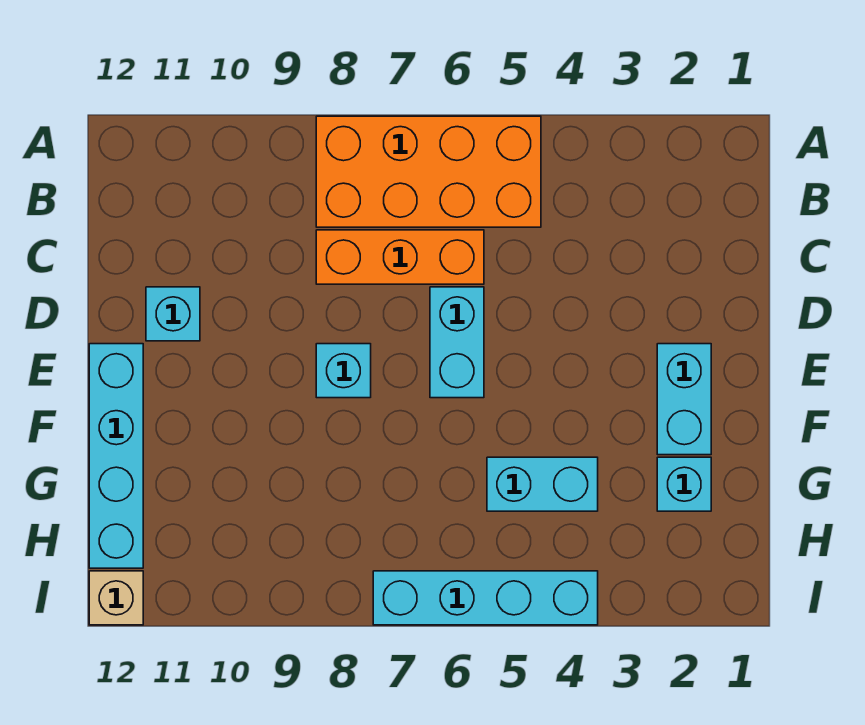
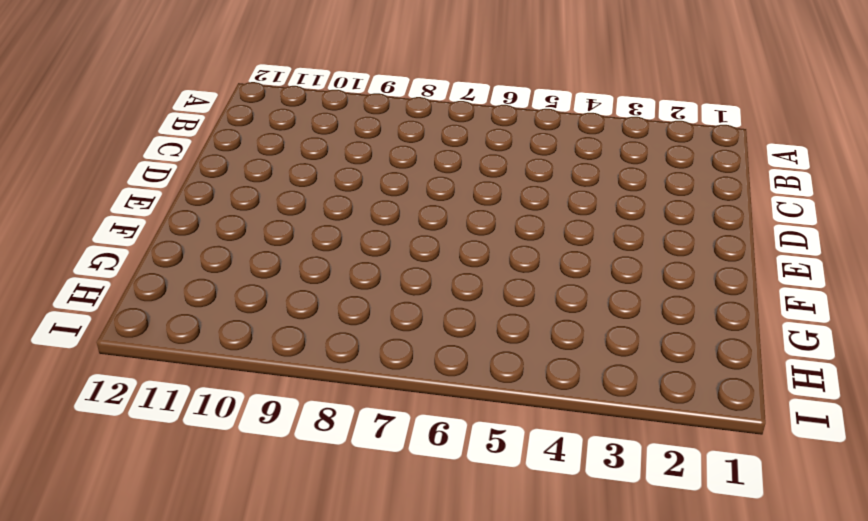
none -> orange 2x4 brick [316,116,541,227]
none -> orange 1x3 brick [316,230,484,284]

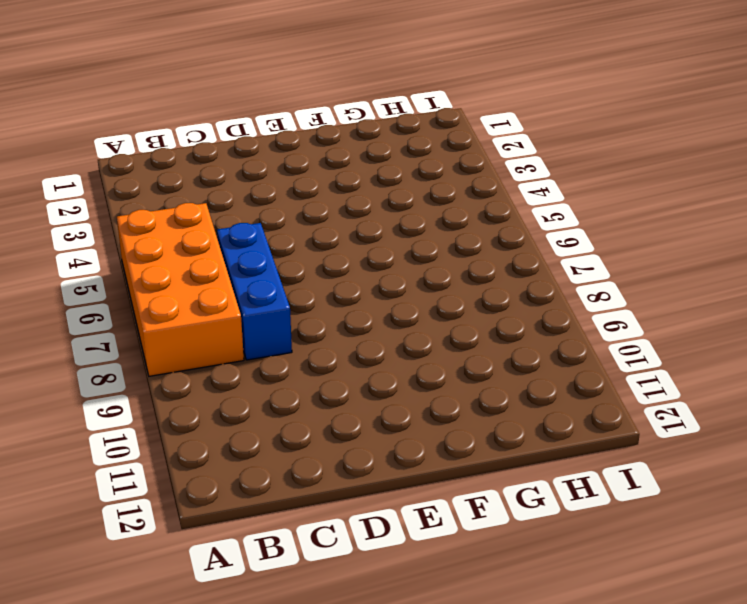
blue 1x3 brick [217,223,292,360] -> orange 1x3 brick [316,230,484,284]
none -> cyan 1x2 brick [430,287,484,398]
none -> cyan 1x1 brick [146,287,200,341]

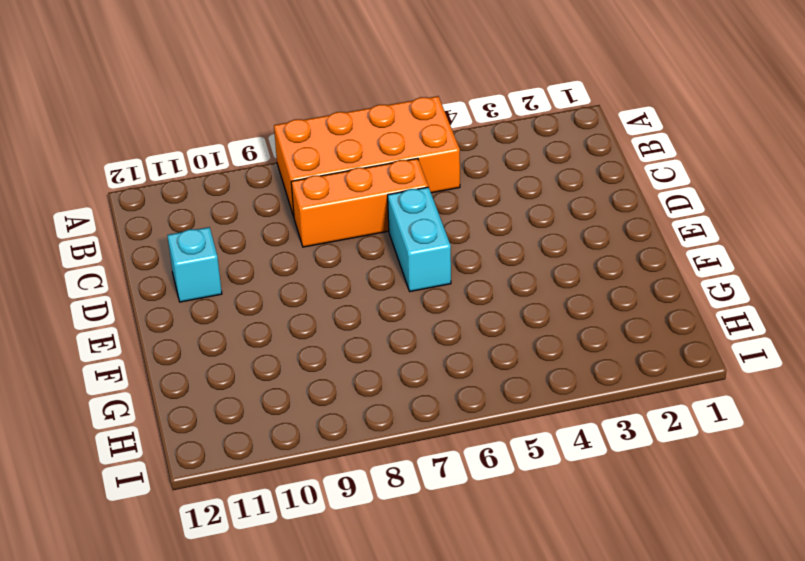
none -> cyan 1x2 brick [657,344,711,455]
none -> cyan 1x1 brick [316,344,371,398]

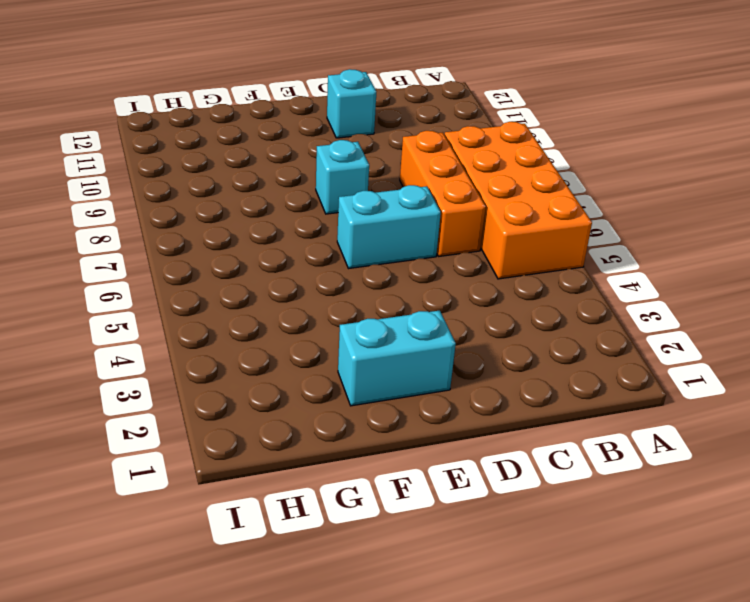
none -> cyan 1x4 brick [89,344,143,568]
none -> cyan 1x1 brick [657,457,711,511]

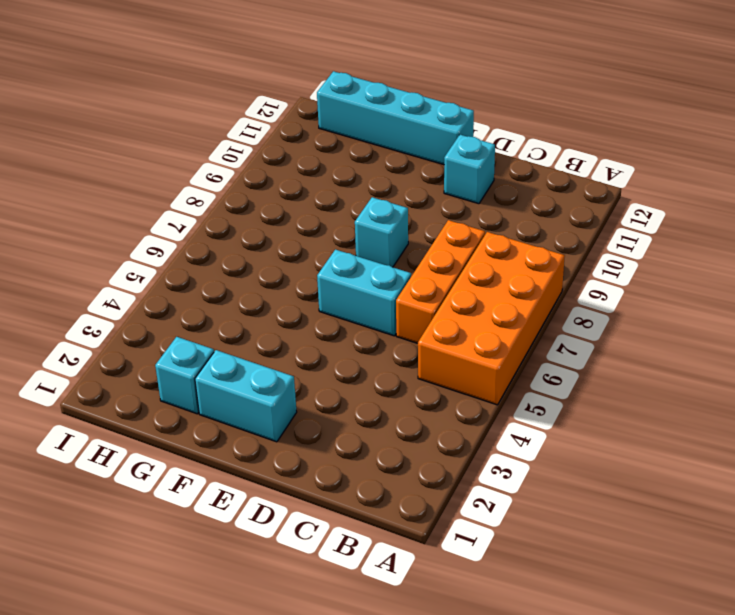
none -> cyan 1x2 brick [487,457,598,511]
none -> cyan 1x4 brick [373,571,598,625]

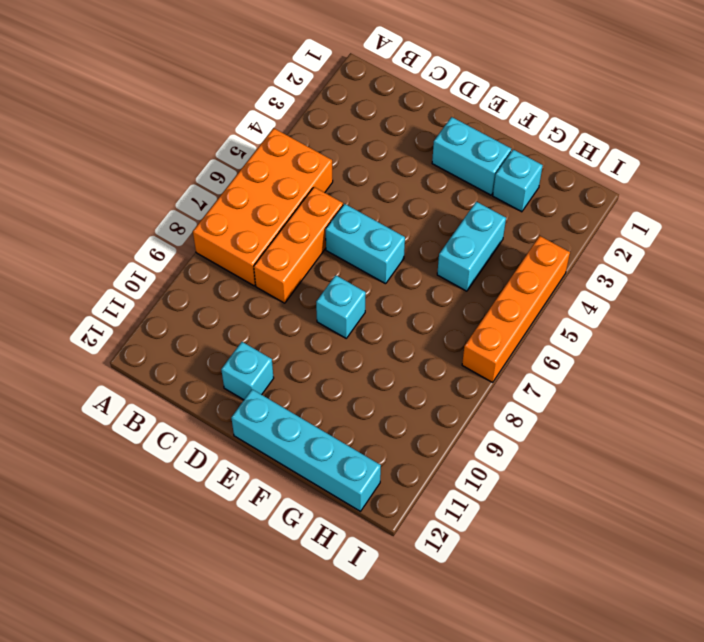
orange 1x4 brick [462,236,570,382] -> cyan 1x4 brick [373,571,598,625]
none -> tan 1x1 brick [89,571,143,625]

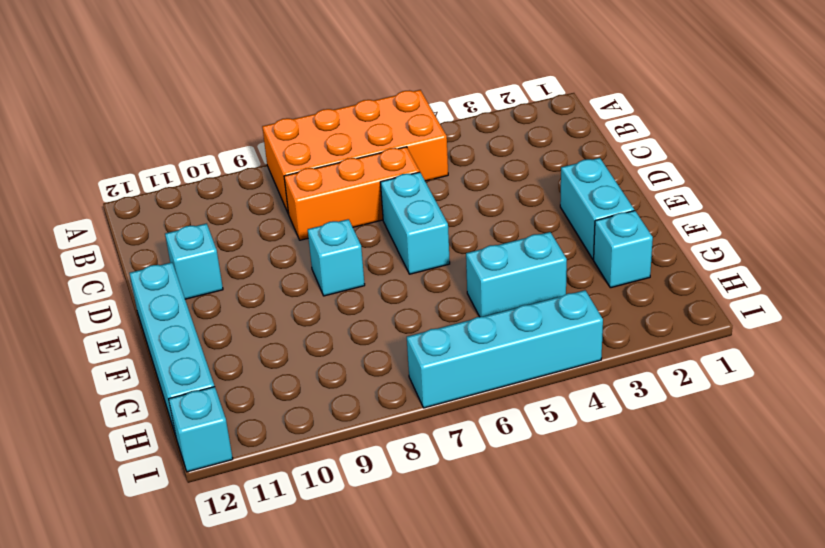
cyan 1x1 brick [169,387,233,472] -> tan 1x1 brick [89,571,143,625]

